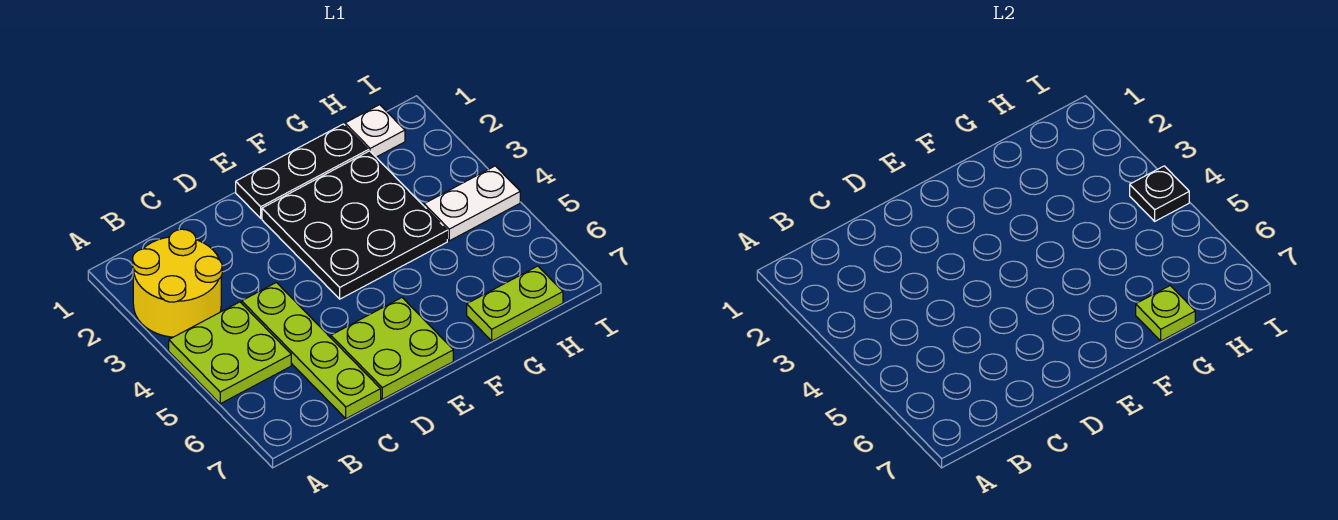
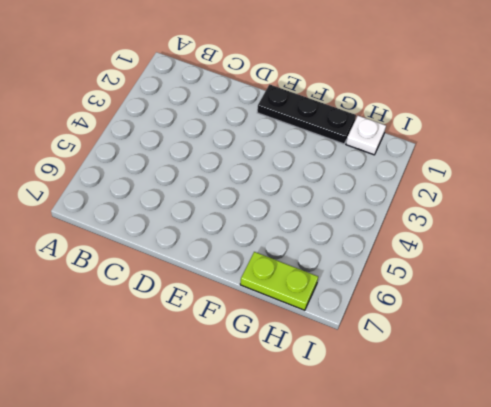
none -> yellow 2x2 round brick [133,229,222,337]
none -> lime 2x2 plate [169,302,291,404]

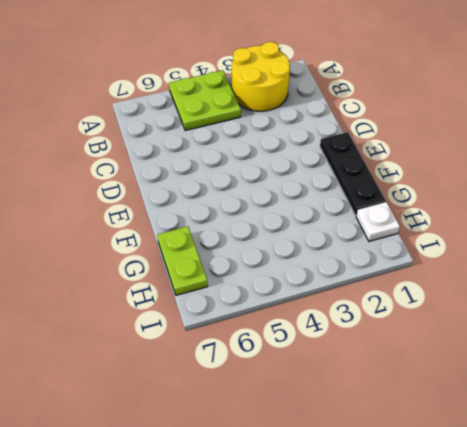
none -> lime 1x4 plate [242,282,381,419]
none -> lime 2x2 plate [331,298,453,399]

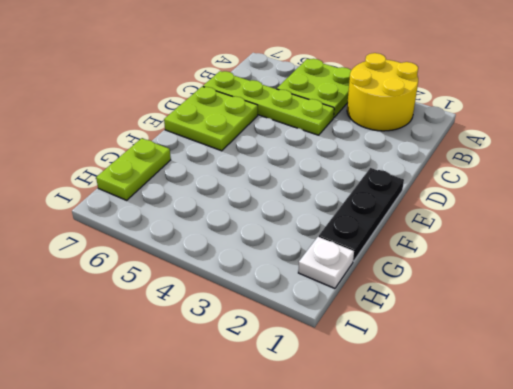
none -> black 3x3 plate [262,151,447,299]
none -> white 1x2 plate [424,166,520,241]

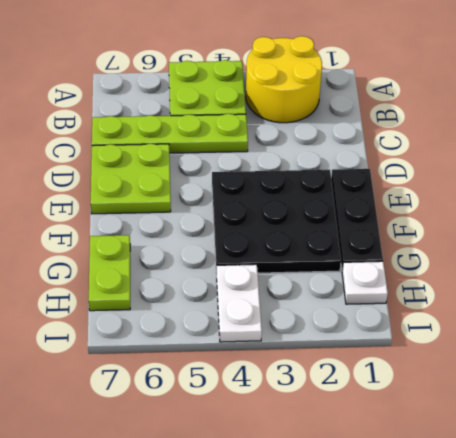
none -> lime 1x1 plate [1136,286,1195,341]
none -> black 1x1 plate [1130,166,1189,221]

